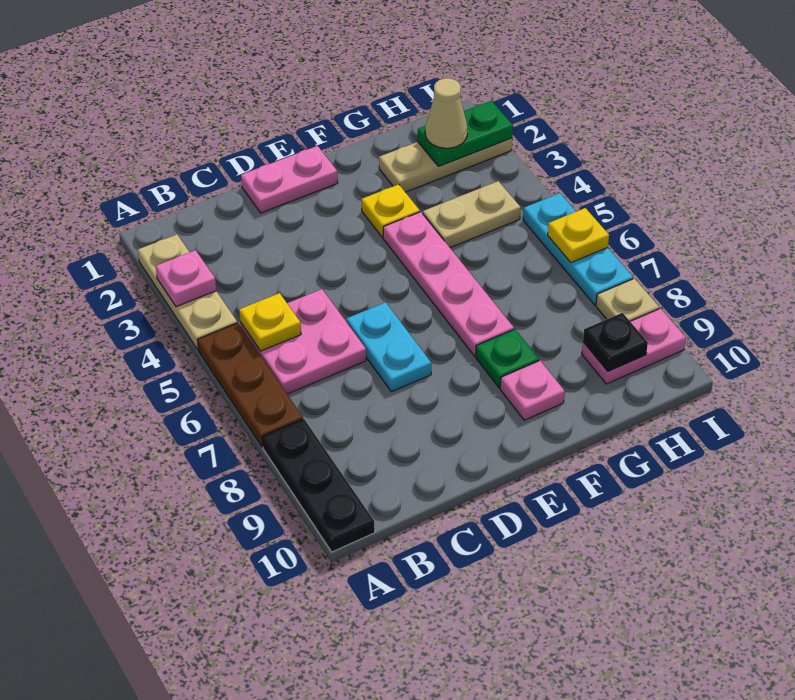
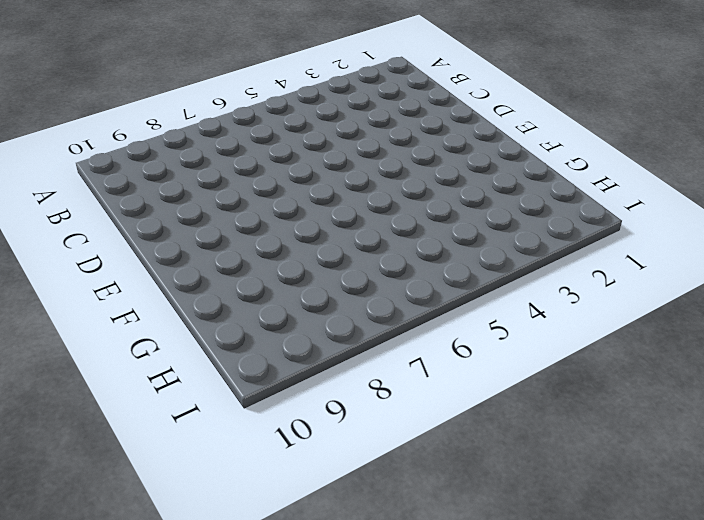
none -> tan 1x3 plate [138,235,237,350]
none -> brown 1x3 plate [198,323,303,447]
none -> black 1x3 plate [262,419,375,552]

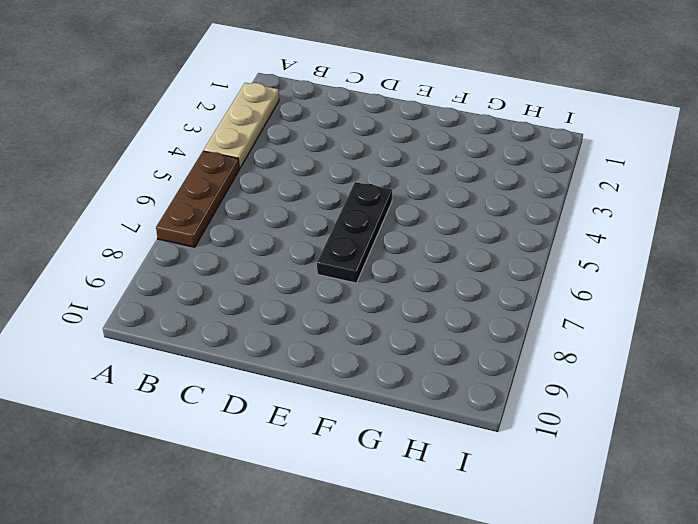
black 1x3 plate [317,182,392,283] -> black 1x3 plate moved to [262,419,375,552]
none -> pink 2x2 plate [240,289,366,394]
none -> pink 1x2 plate [241,146,338,213]
none -> cyan 1x2 plate [346,302,431,392]

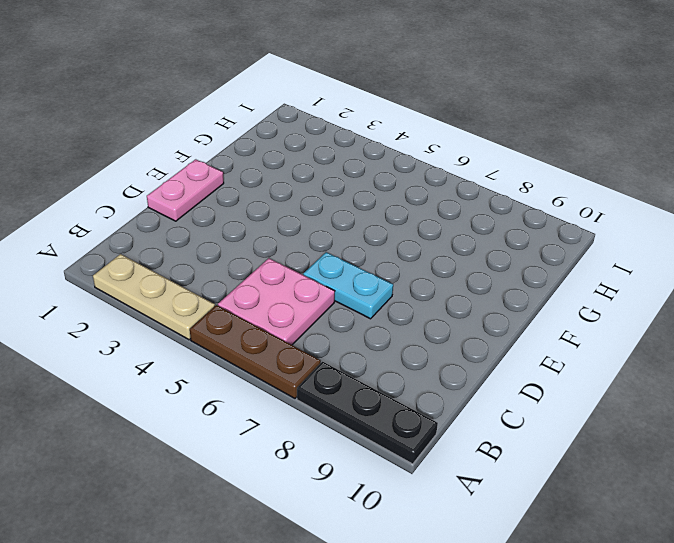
none -> yellow 1x1 plate [362,184,420,238]
none -> pink 1x4 plate [383,212,514,356]
none -> green 1x1 plate [476,329,539,388]

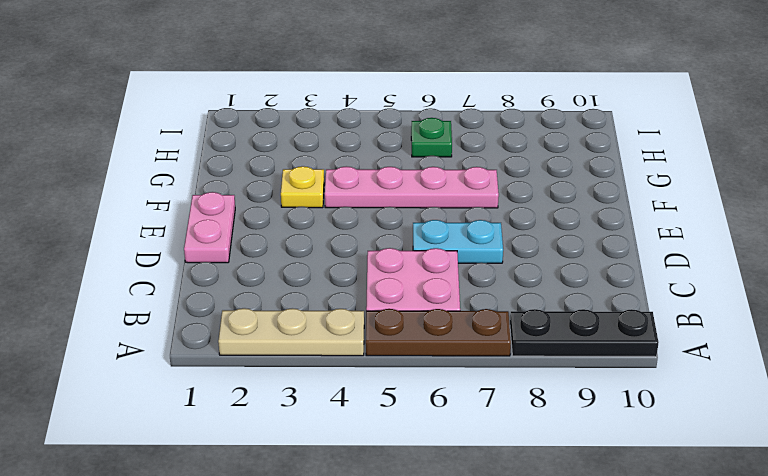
green 1x1 plate [411,118,452,157] -> green 1x1 plate moved to [476,329,539,388]
none -> pink 1x1 plate [500,361,565,420]
none -> tan 1x3 plate [379,138,512,192]
none -> tan 1x2 plate [423,181,521,248]

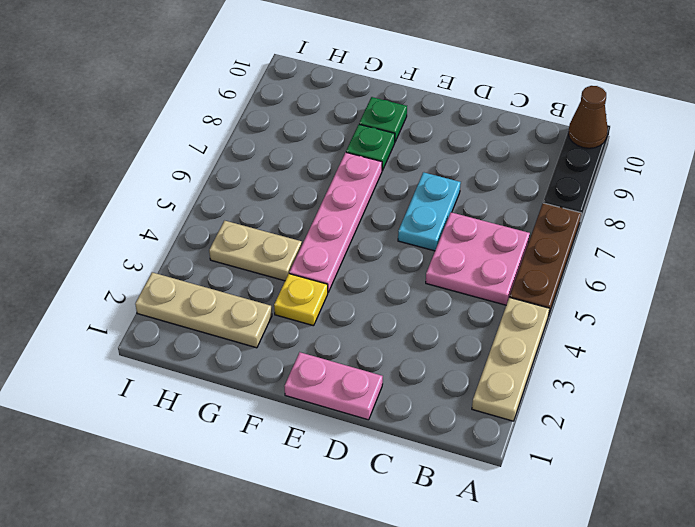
brown 1x1 cone [568,86,608,148] -> none
green 1x1 plate [359,97,407,142] -> pink 1x1 plate [500,361,565,420]
none -> pink 1x2 plate [582,308,686,384]
none -> cyan 1x3 plate [523,193,633,305]
none -> tan 1x1 plate [596,279,659,321]

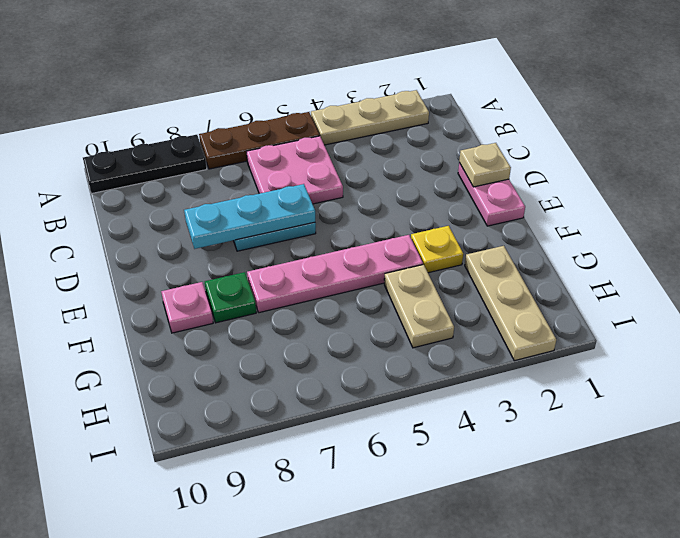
tan 1x1 plate [459,143,511,187] -> tan 1x1 plate moved to [596,279,659,321]
cyan 1x3 plate [184,184,315,249] -> cyan 1x3 plate moved to [523,193,633,305]
none -> pink 1x2 plate [582,308,686,384]
none -> pink 1x1 plate [156,250,216,307]
none -> yellow 1x1 plate [239,293,301,351]

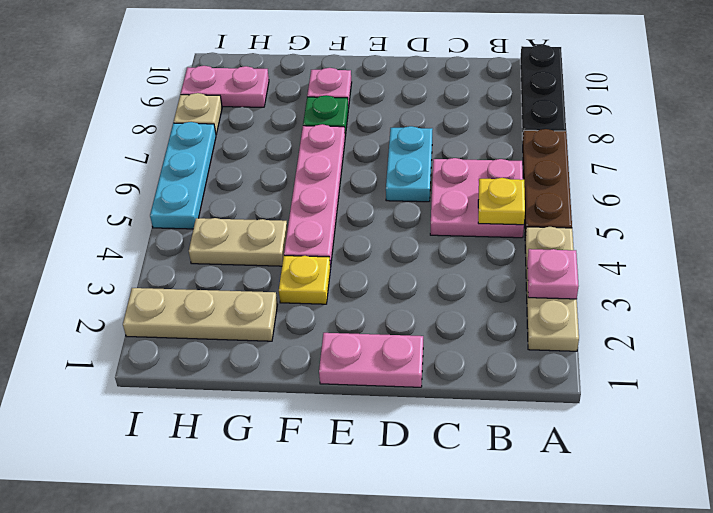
none -> green 1x2 plate [418,101,513,166]
none -> black 1x1 plate [583,313,648,371]
none -> yellow 1x1 plate [548,208,609,263]

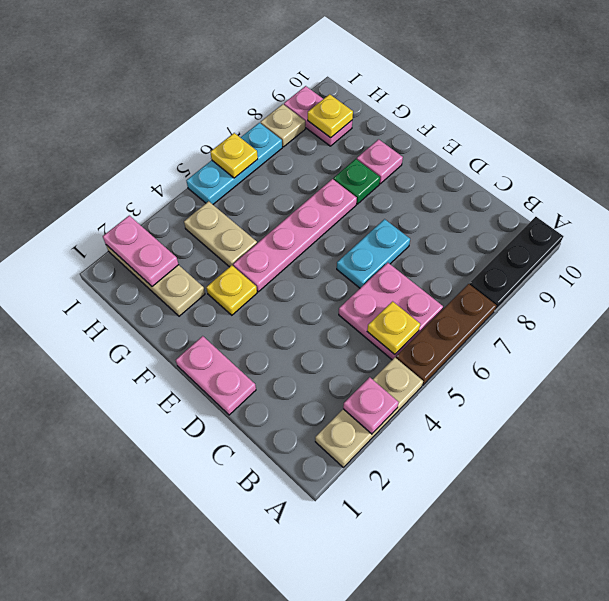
pink 1x2 plate [103,216,179,286] -> green 1x2 plate [418,101,513,166]
yellow 1x1 plate [308,94,353,138] -> black 1x1 plate [583,313,648,371]
none -> tan 1x1 cone [425,78,467,148]

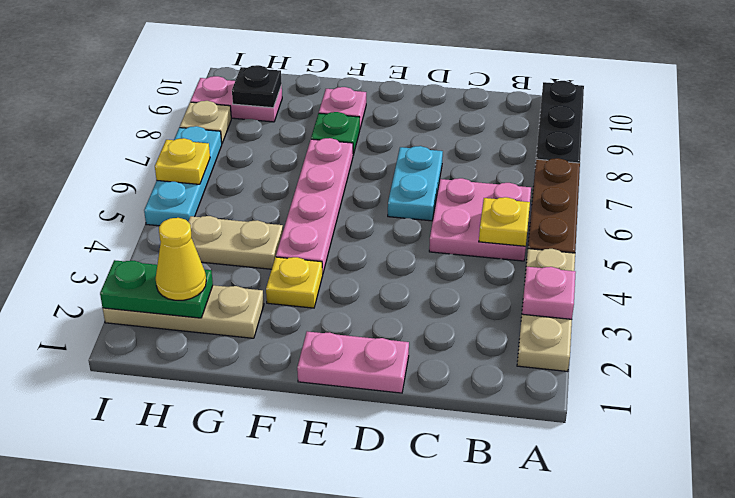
yellow 1x1 cone [156,218,206,300] -> tan 1x1 cone [425,78,467,148]

